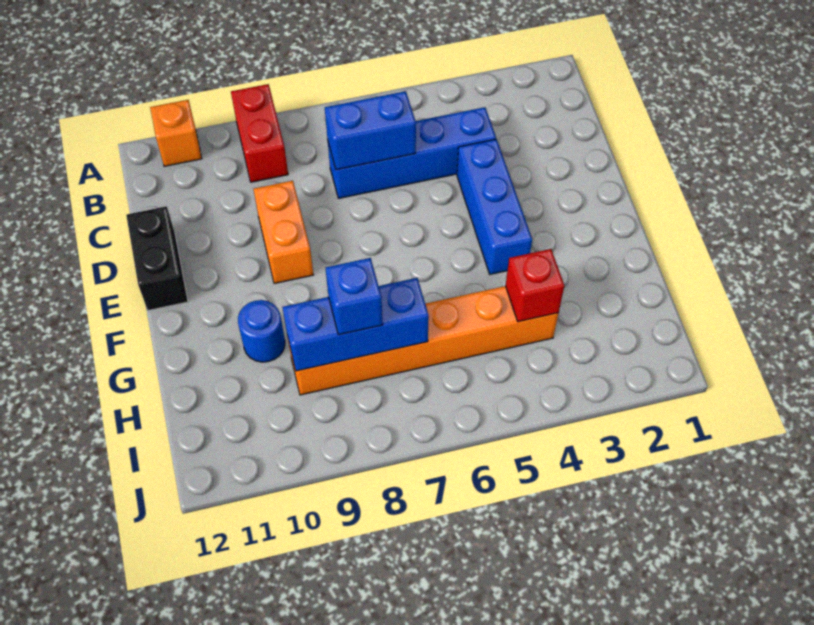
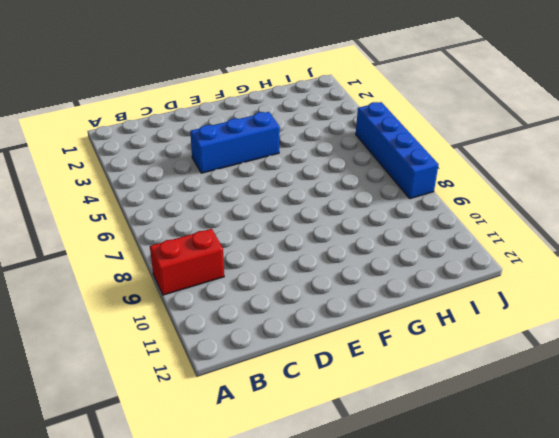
blue 1x4 brick [356,102,439,199] -> blue 1x4 brick moved to [327,107,496,198]
none -> orange 1x1 brick [150,100,202,166]
none -> orange 1x2 brick [253,181,313,284]
none -> black 1x2 brick [126,206,188,310]

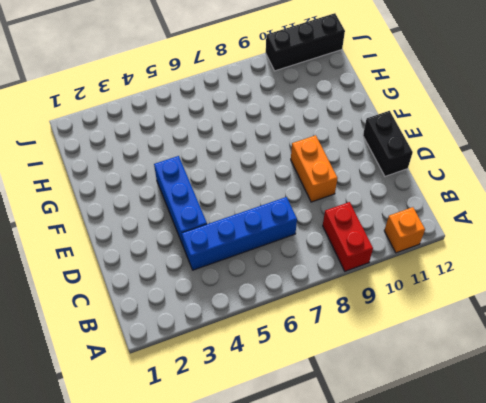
black 1x3 brick [266,13,345,71] -> none
none -> blue 1x1 round brick [238,300,285,362]
none -> orange 1x6 brick [288,286,558,395]
none -> blue 1x2 brick [325,91,416,170]

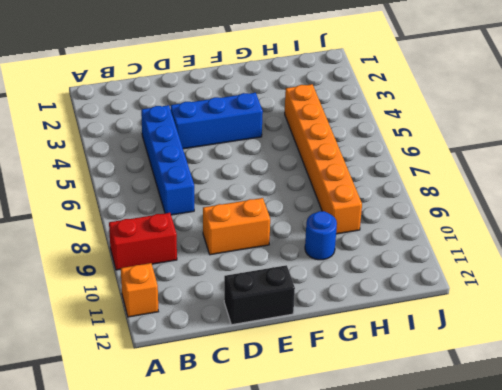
none -> blue 1x2 brick [325,91,416,170]
none -> red 1x1 brick [505,249,564,322]
none -> blue 1x3 brick [282,278,429,371]

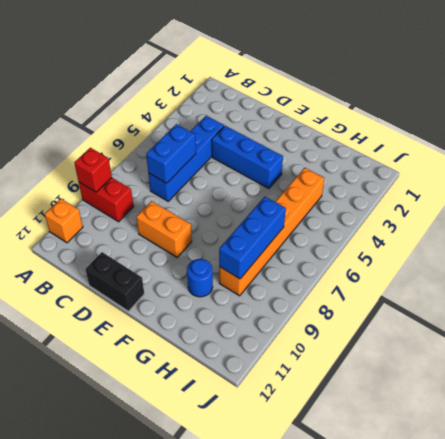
red 1x1 brick [74,148,112,192] -> red 1x1 brick moved to [505,249,564,322]
none -> blue 1x1 brick [326,258,383,335]

